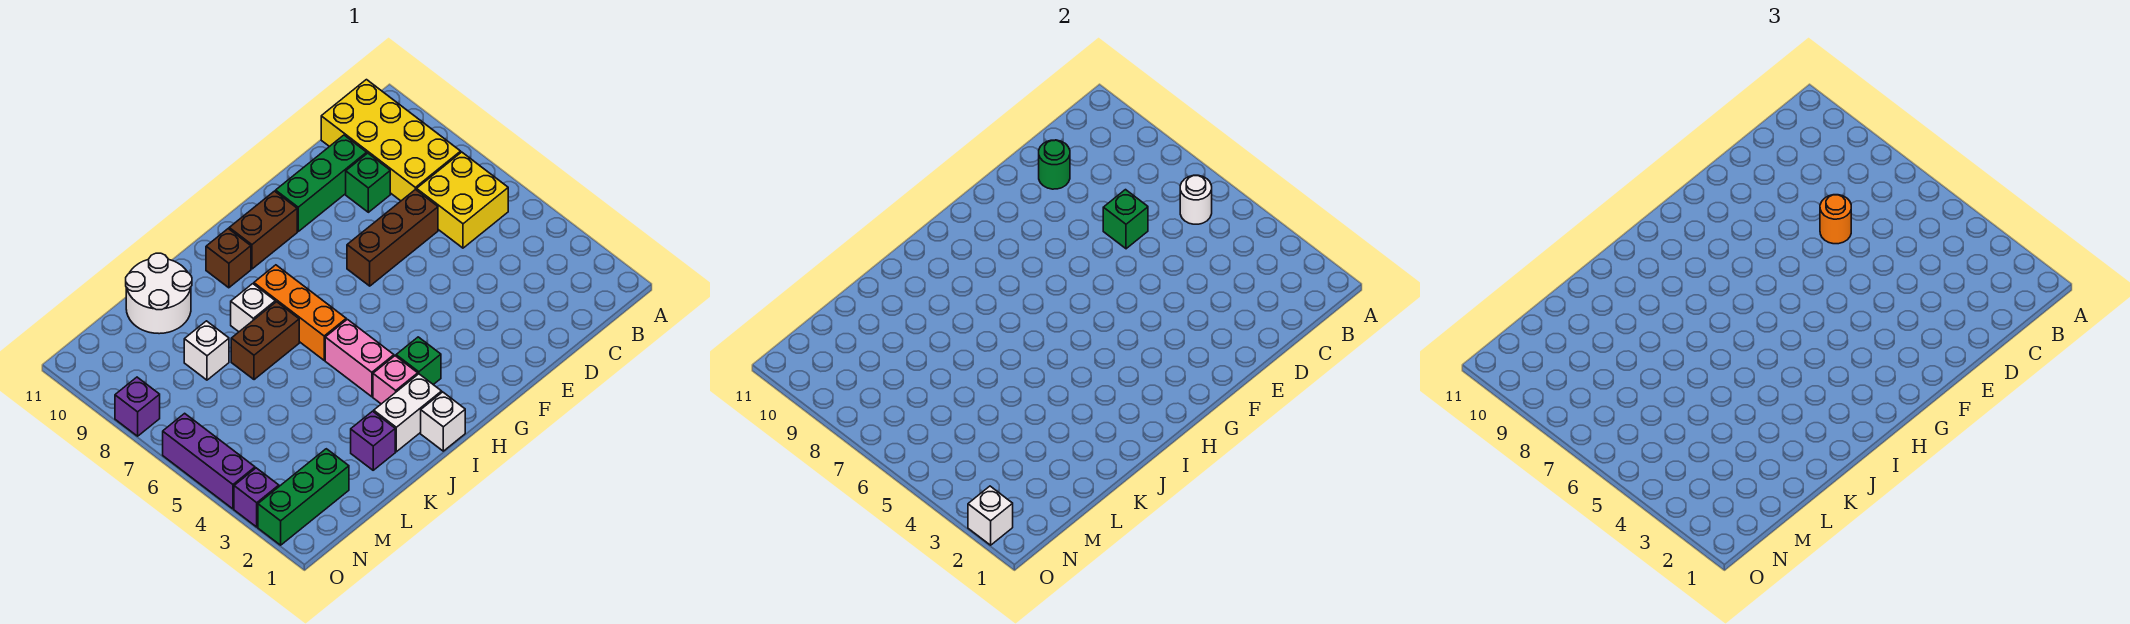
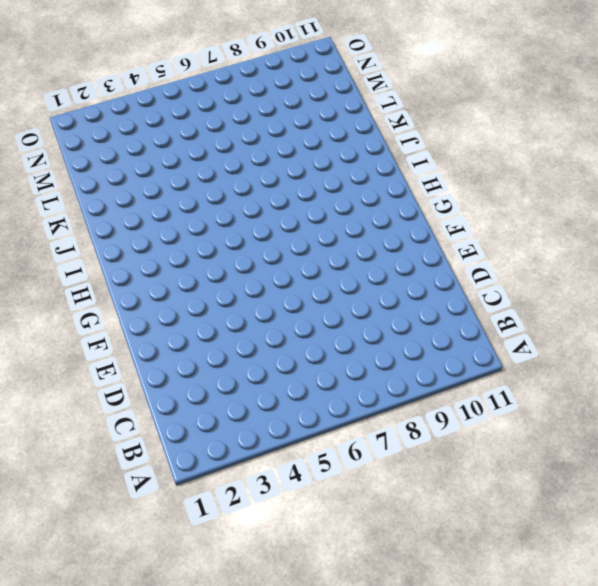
none -> yellow 2x2 brick [417,152,508,248]
none -> yellow 2x4 brick [321,80,461,201]
none -> brown 1x3 brick [347,189,438,286]

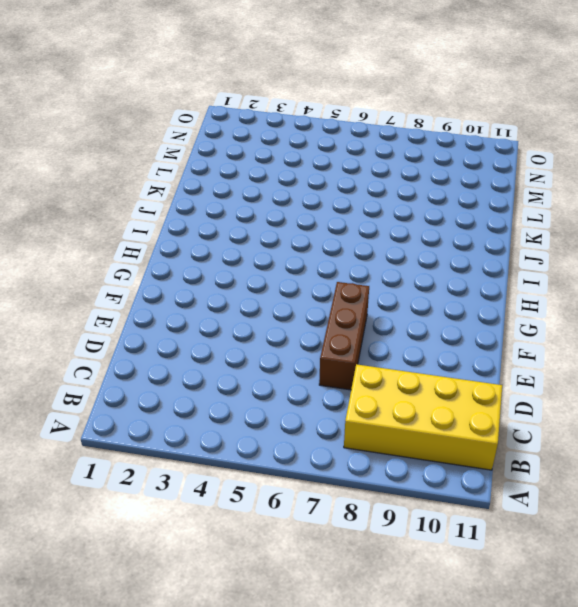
none -> yellow 2x2 brick [417,152,508,248]
none -> green 1x1 brick [346,153,390,212]
none -> green 1x3 brick [276,135,367,231]

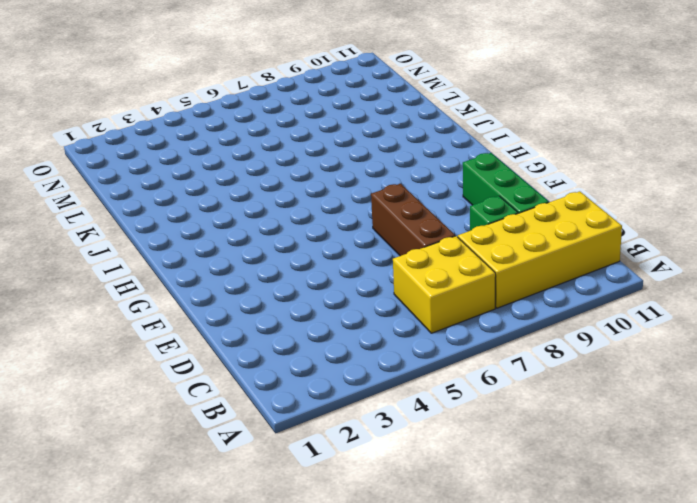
none -> brown 1x2 brick [229,191,297,269]
none -> green 1x1 brick [396,337,441,385]
none -> white 1x1 brick [421,392,465,451]

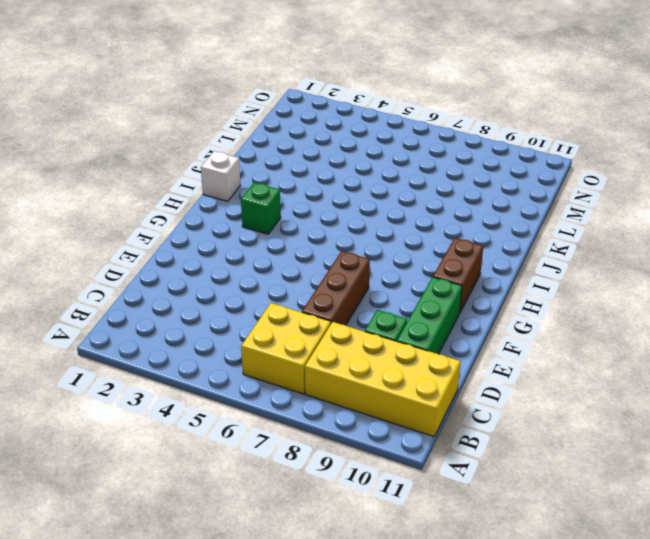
none -> white 1x2 brick [374,374,442,452]
none -> pink 1x1 brick [373,356,418,404]
none -> pink 1x2 brick [325,319,394,397]

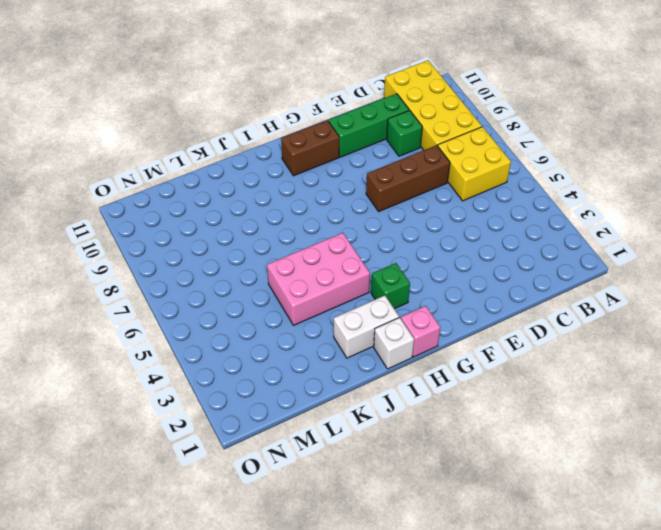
pink 1x1 brick [401,306,440,357] -> pink 1x1 brick moved to [373,356,418,404]
pink 2x3 brick [267,233,370,325] -> pink 1x2 brick [325,319,394,397]
none -> orange 1x3 brick [254,265,346,360]
none -> brown 1x1 brick [206,229,251,288]
none -> brown 1x2 brick [231,302,299,380]

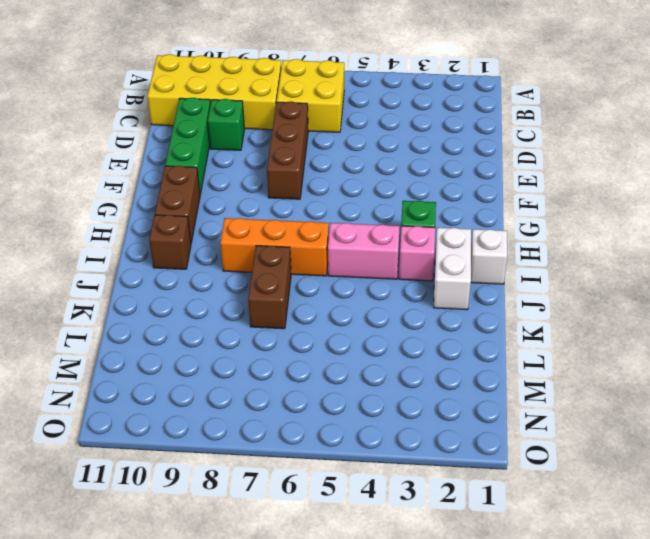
none -> white 1x1 brick [231,284,275,332]
none -> purple 1x1 brick [351,411,395,470]
none -> white 2x2 round brick [126,253,192,334]

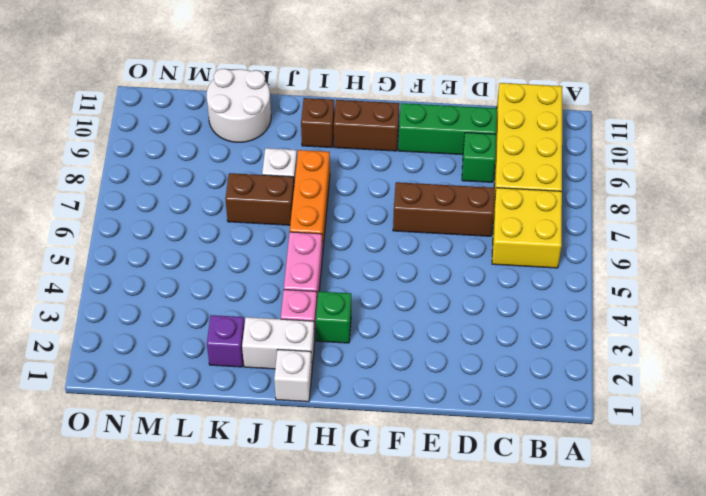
none -> white 1x1 brick [184,321,229,380]
none -> green 1x3 brick [258,449,349,545]
none -> purple 1x1 brick [234,468,279,527]

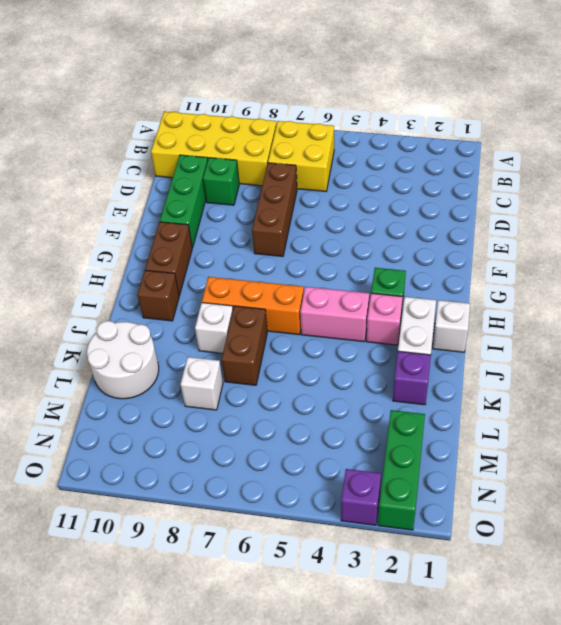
none -> purple 1x3 brick [163,413,255,509]
none -> purple 1x1 brick [115,377,160,436]
none -> white 1x1 round brick [1180,175,1212,224]

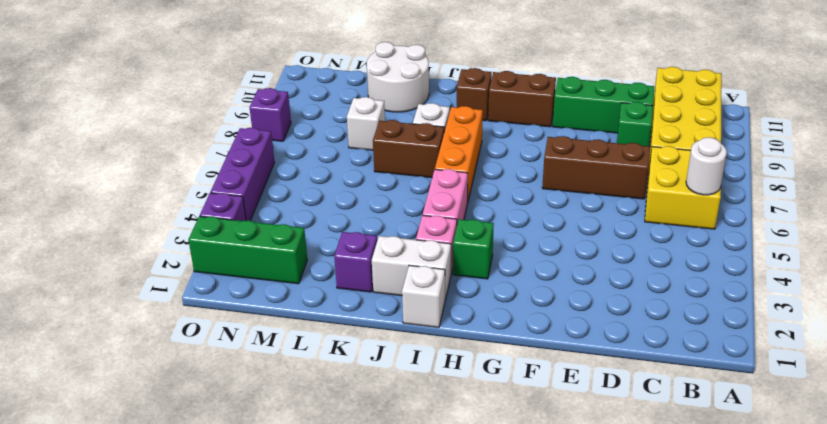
none -> green 1x1 brick [1103,190,1148,249]
none -> green 1x1 round brick [1039,140,1070,189]
none -> white 1x1 brick [968,486,1013,545]

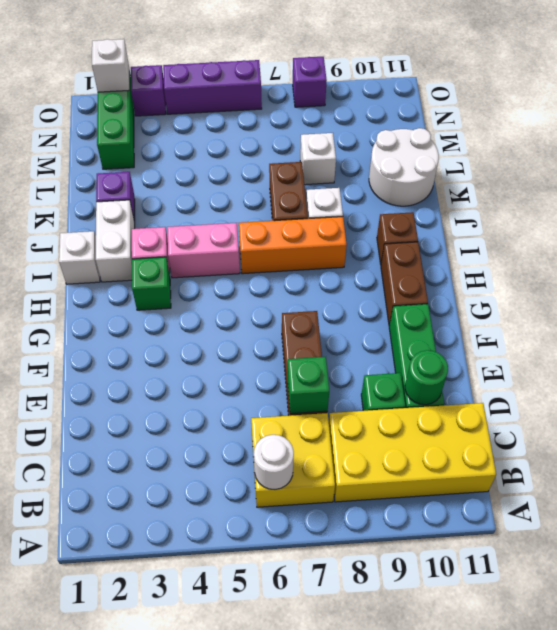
none -> orange 1x1 round brick [1820,195,1851,244]

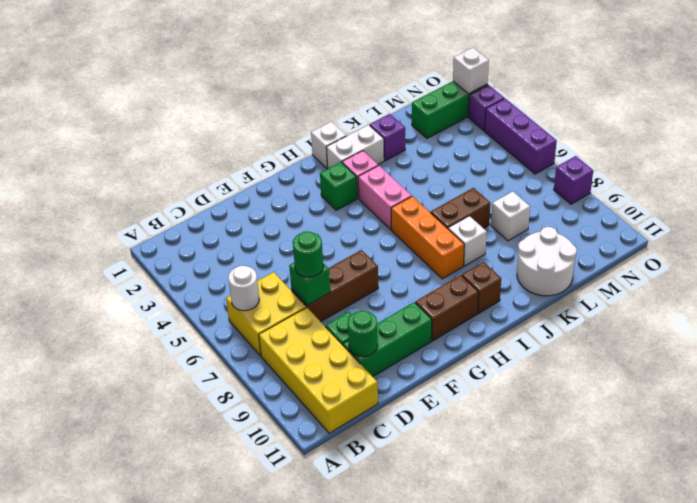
green 1x1 round brick [293,231,323,277] -> orange 1x1 round brick [1820,195,1851,244]

